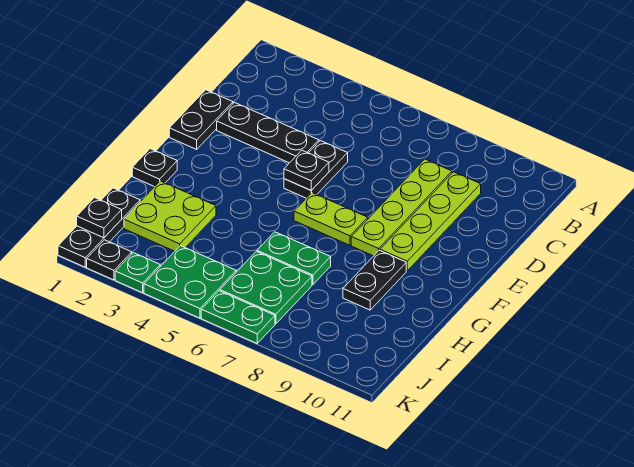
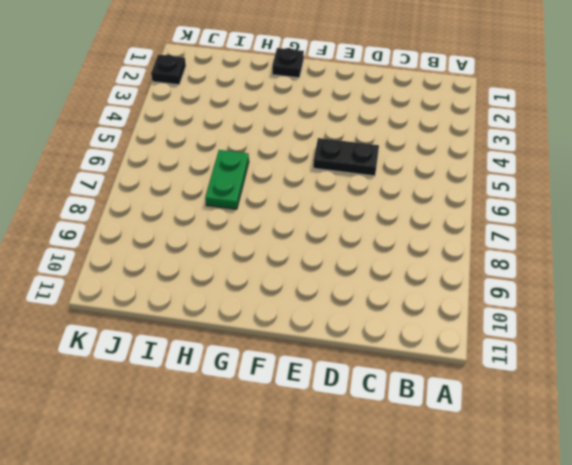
none -> lime 1x4 plate [351,159,452,256]
none -> lime 1x4 plate [380,172,481,271]
none -> black 1x2 plate [169,90,233,149]

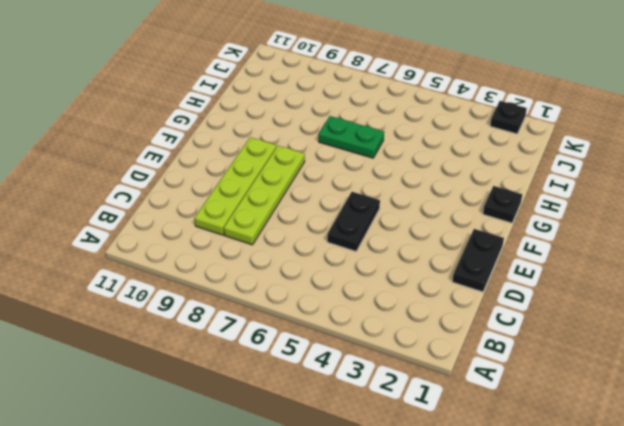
none -> black 1x3 plate [217,102,319,163]
none -> lime 1x2 plate [294,193,368,245]
none -> black 1x2 plate [343,250,406,310]

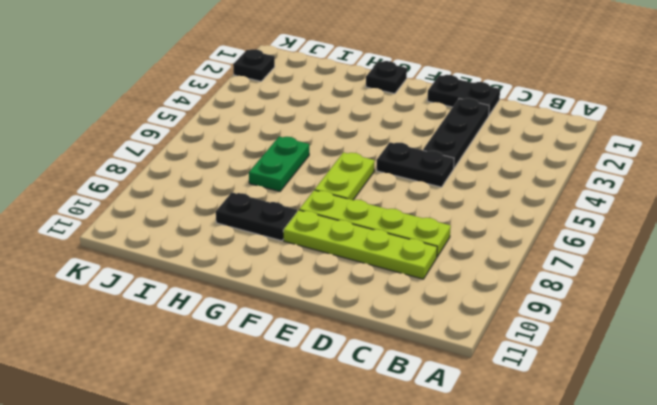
none -> lime 2x2 plate [124,181,216,251]
none -> black 1x3 plate [58,188,140,267]
none -> green 2x2 plate [220,251,312,324]

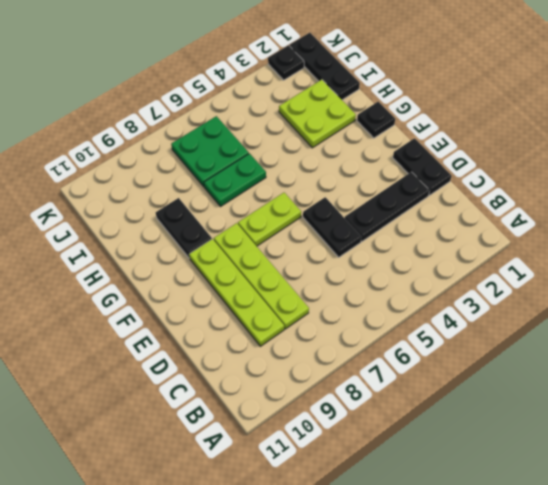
none -> green 2x2 plate [144,246,236,318]
none -> green 1x1 plate [115,253,160,293]
none -> green 1x2 plate [201,291,275,343]

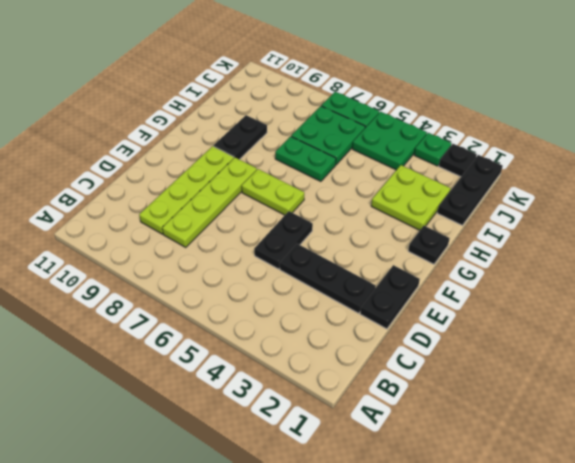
none -> black 1x1 plate [284,150,329,190]
none -> black 1x1 plate [77,198,122,238]

